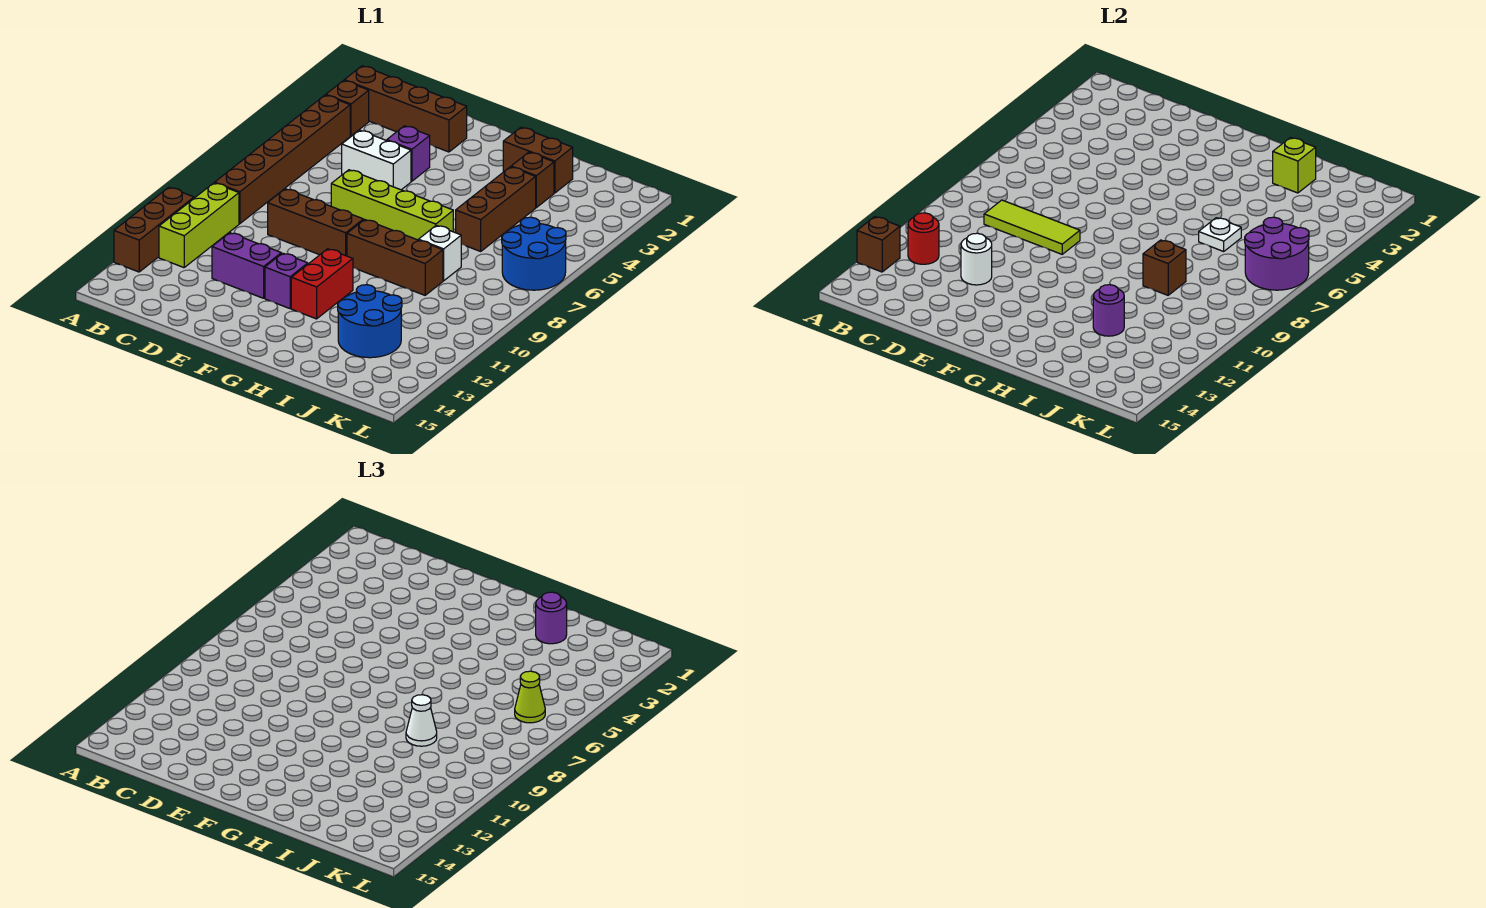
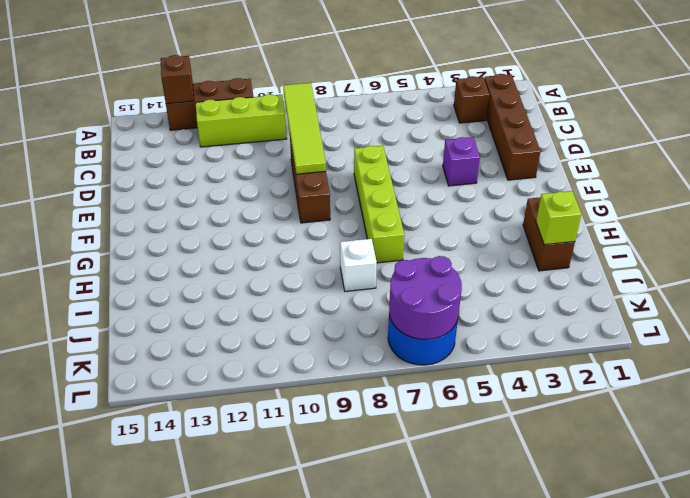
lime 1x4 tile [283,83,326,174] -> lime 1x3 tile [984,200,1080,254]
none -> brown 1x6 brick [215,95,350,224]
none -> white 1x2 brick [342,130,411,190]
none -> purple 1x2 brick [212,233,281,298]
none -> purple 1x1 brick [265,253,308,309]

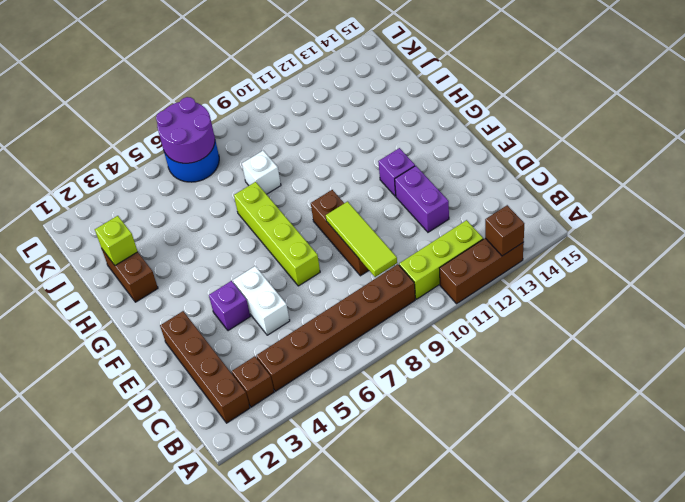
none -> brown 1x3 brick [347,220,443,295]
none -> red 1x2 brick [291,249,353,319]
none -> brown 1x1 brick [511,152,554,207]
none -> brown 1x3 brick [456,167,536,251]

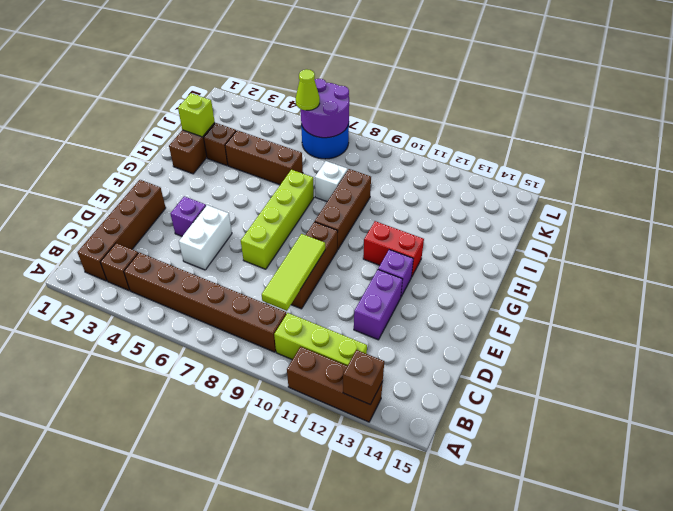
none -> blue 2x2 round brick [338,285,402,358]
none -> red 1x1 round brick [908,213,939,264]
none -> white 1x1 round brick [961,233,992,285]
none -> white 1x1 plate [1199,218,1241,251]

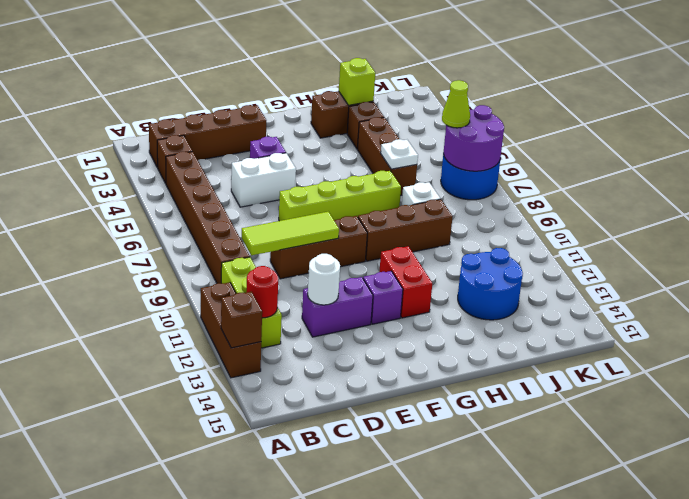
none -> brown 1x1 brick [1143,240,1186,295]
none -> purple 1x1 round brick [1093,285,1124,336]
none -> purple 1x1 round brick [536,592,567,644]
none -> white 1x1 cone [406,695,437,746]

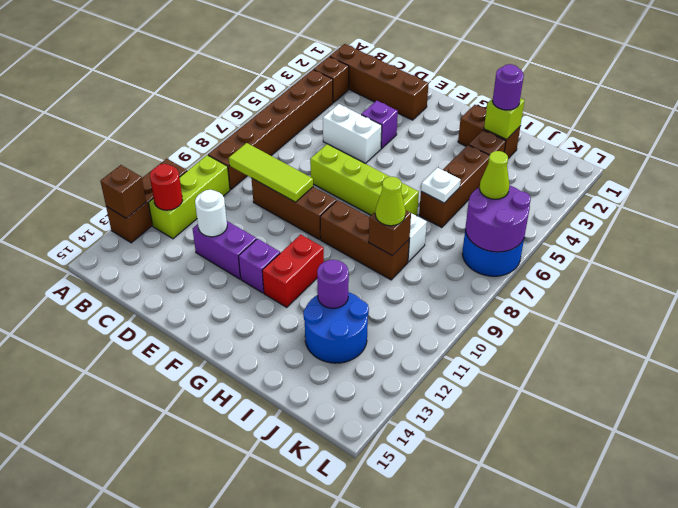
lime 1x1 cone [375,177,406,226] -> white 1x1 cone [406,695,437,746]

